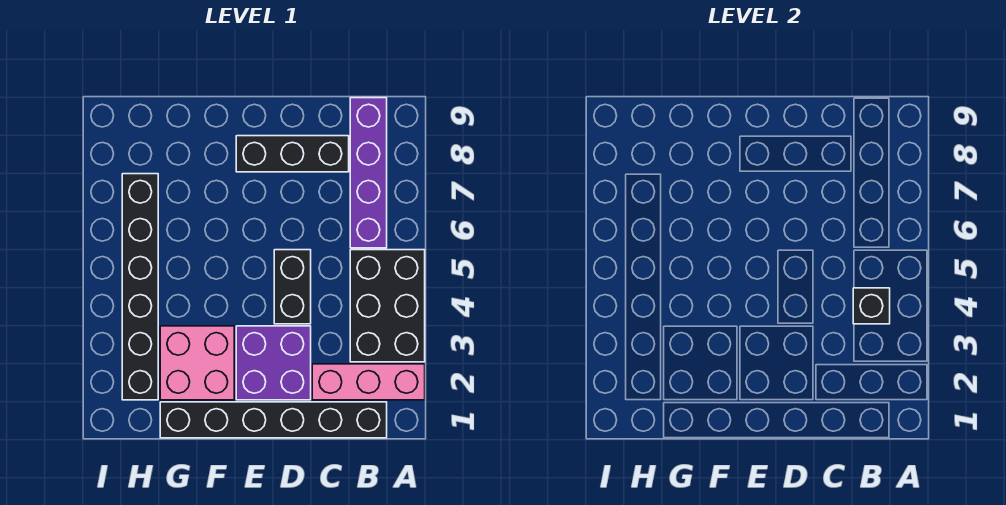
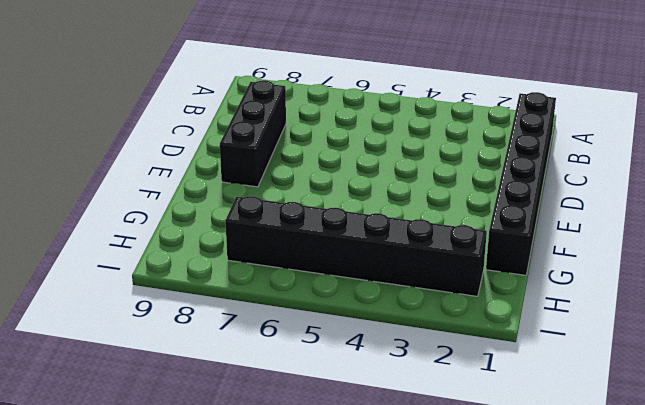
none -> pink 1x3 brick [312,364,425,400]
none -> black 2x3 brick [350,250,425,362]

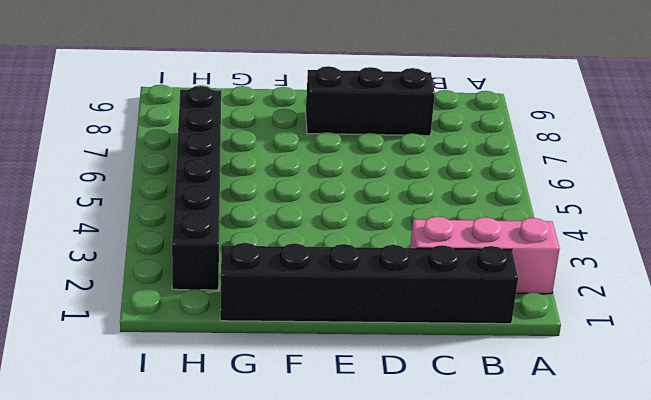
none -> black 2x3 brick [350,250,425,362]
none -> purple 1x4 brick [350,98,387,248]

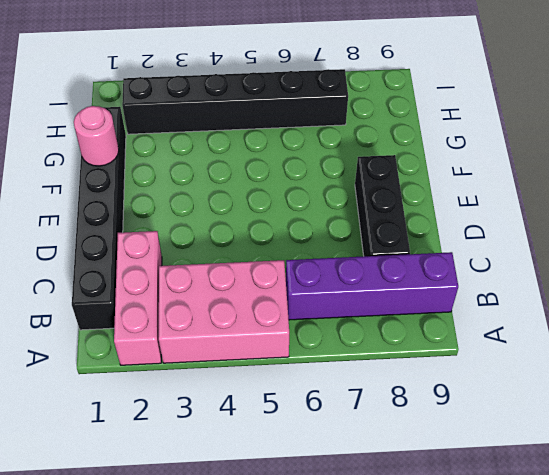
pink 2x3 brick [159,260,289,363] -> black 2x3 brick [350,250,425,362]
pink 1x1 round brick [74,106,119,166] -> none
none -> purple 2x2 brick [236,326,311,400]
none -> black 1x2 brick [274,250,311,324]

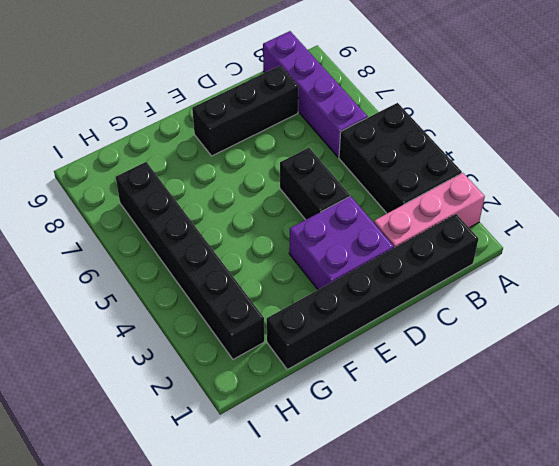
none -> pink 2x2 brick [160,326,234,400]
none -> black 1x1 brick [853,288,890,324]

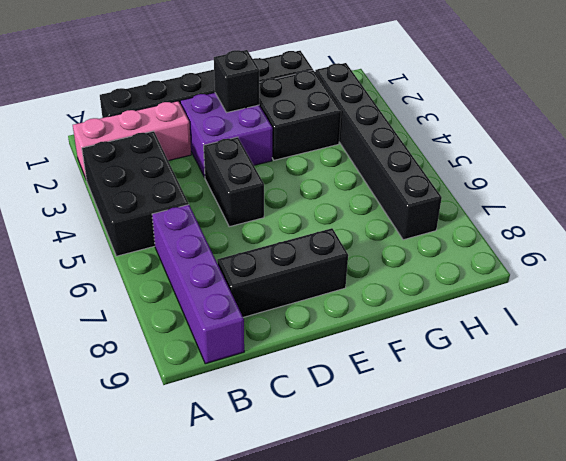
black 1x1 brick [214,50,259,113] -> black 1x1 brick moved to [853,288,890,324]
black 2x2 brick [259,70,341,160] -> pink 2x2 brick [160,326,234,400]

